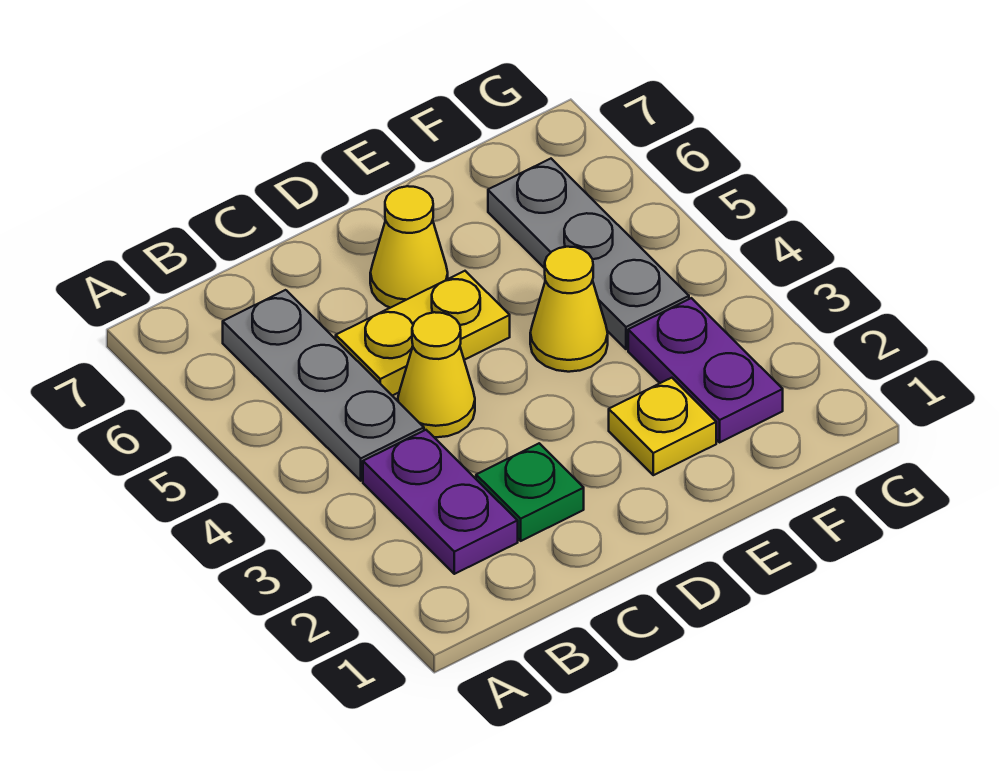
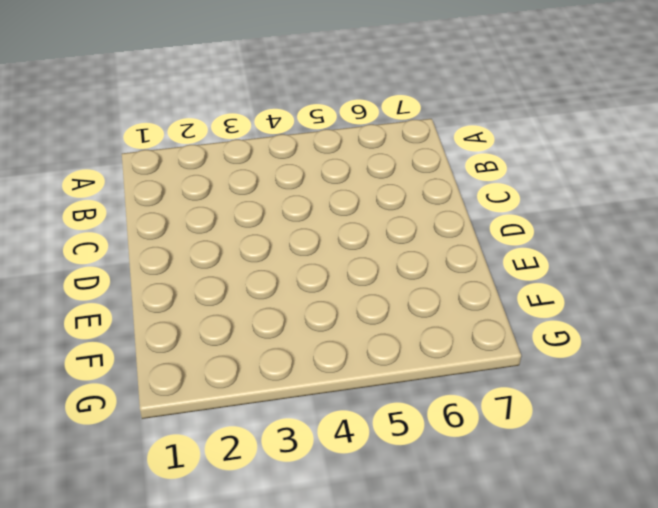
none -> purple 1x2 plate [363,430,518,574]
none -> grey 1x3 plate [223,290,424,481]

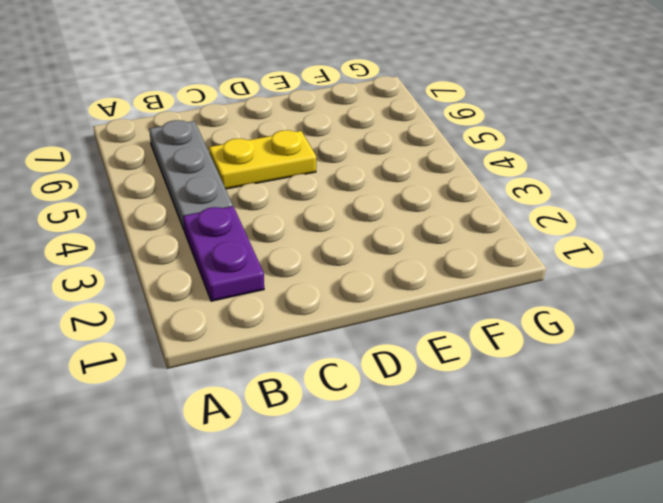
none -> green 1x1 plate [476,443,584,541]
none -> yellow 1x1 cone [398,312,475,437]

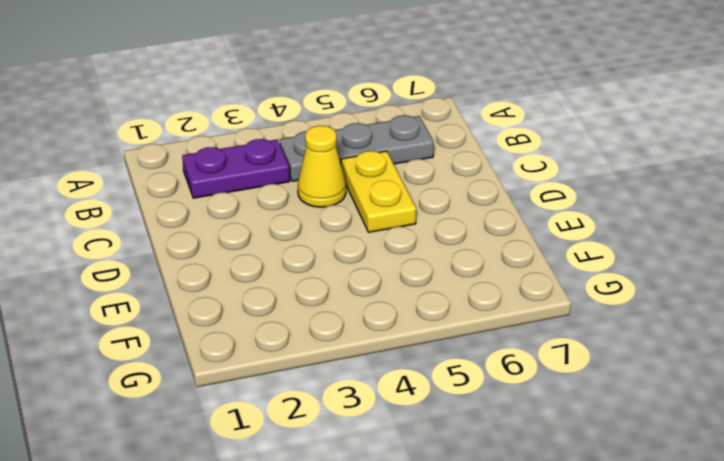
none -> green 1x1 plate [476,443,584,541]
none -> yellow 1x1 cone [370,186,448,308]

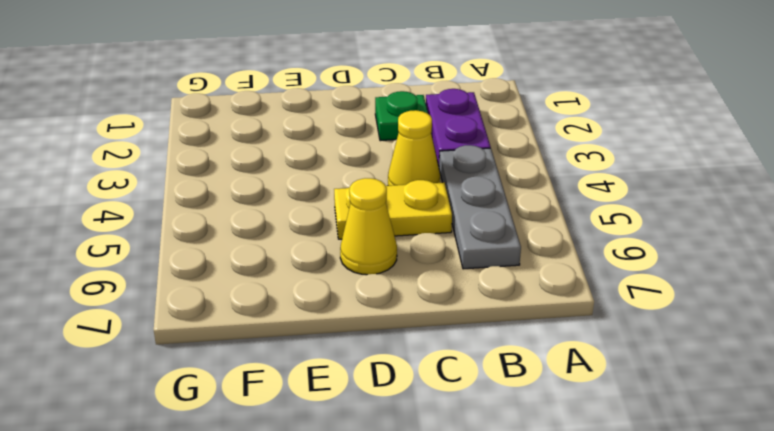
none -> yellow 1x1 plate [609,378,716,475]
none -> yellow 1x1 cone [530,247,608,372]

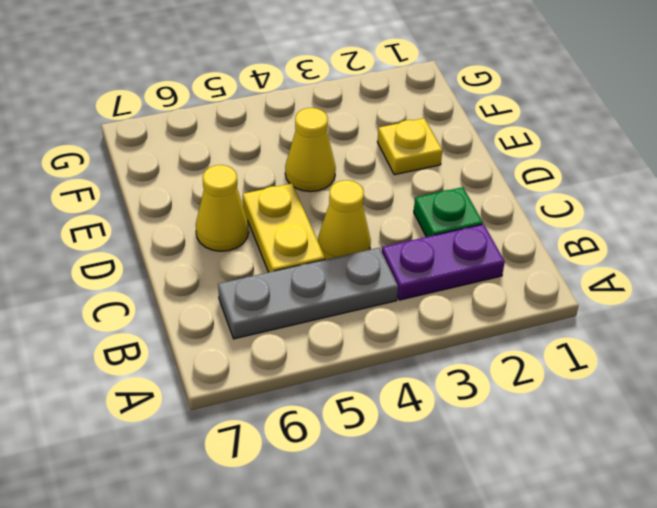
none -> purple 1x2 plate [628,298,783,442]
none -> grey 1x3 plate [488,159,689,349]

